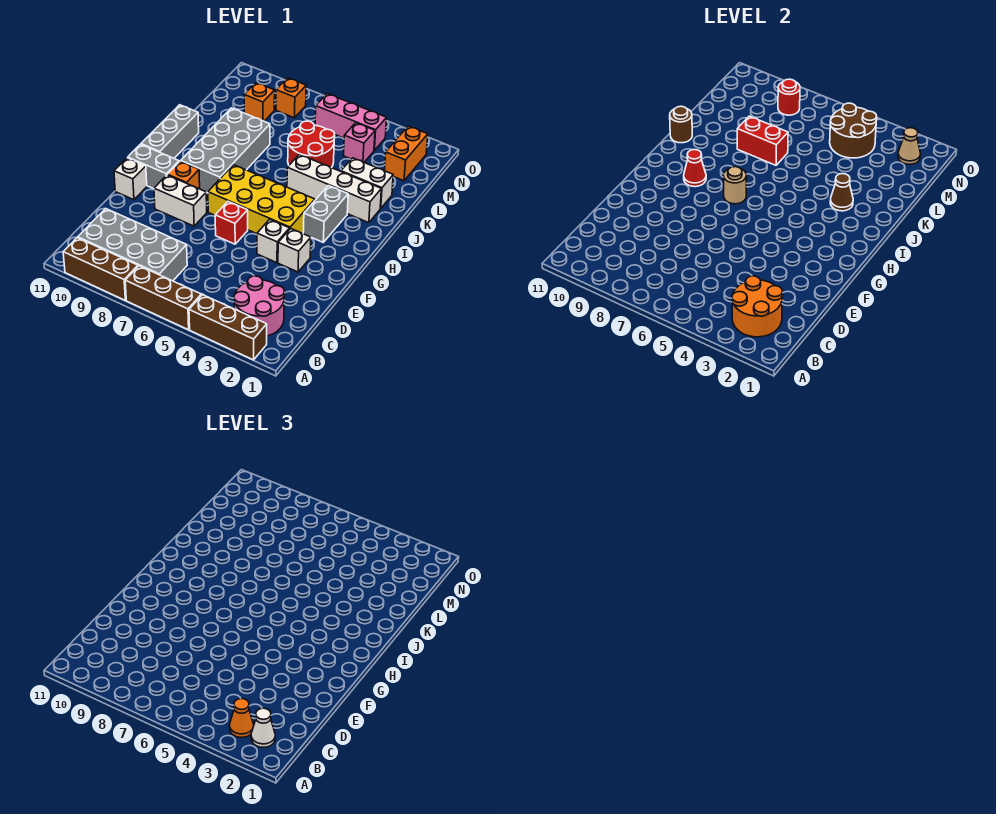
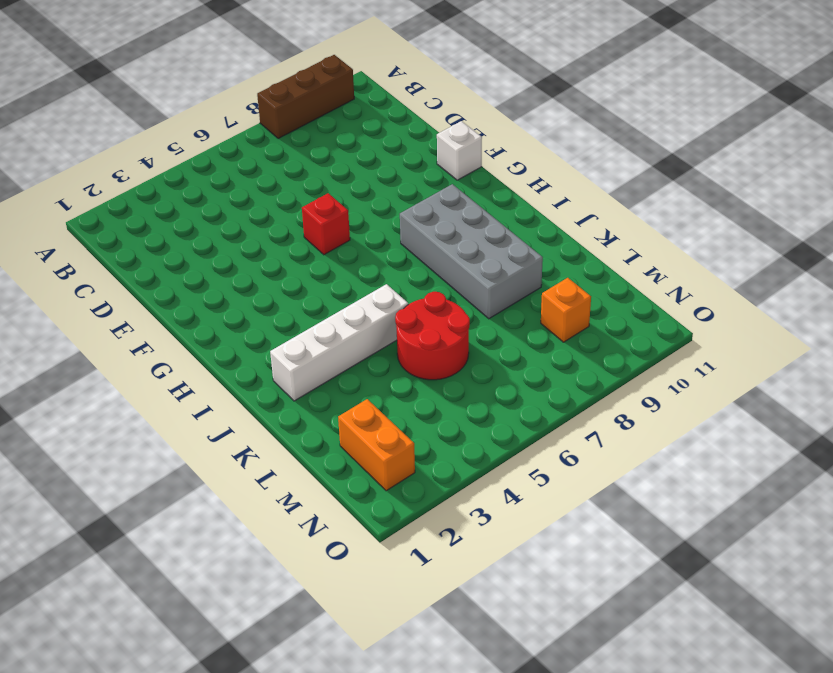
none -> brown 1x3 brick [189,295,267,360]
none -> brown 1x3 brick [125,266,201,330]
none -> pink 2x2 round brick [234,276,285,336]
none -> grey 2x4 brick [78,209,187,281]

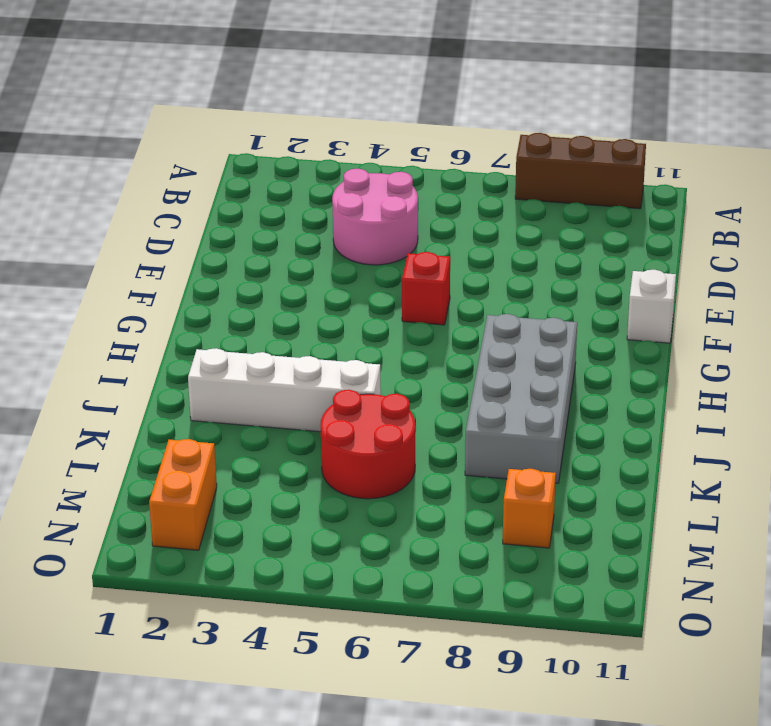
pink 2x2 round brick [332,169,418,265] -> pink 2x2 round brick moved to [234,276,285,336]
none -> brown 1x3 brick [189,295,267,360]
none -> brown 1x3 brick [125,266,201,330]
none -> grey 2x4 brick [78,209,187,281]
none -> white 1x1 brick [278,228,311,272]

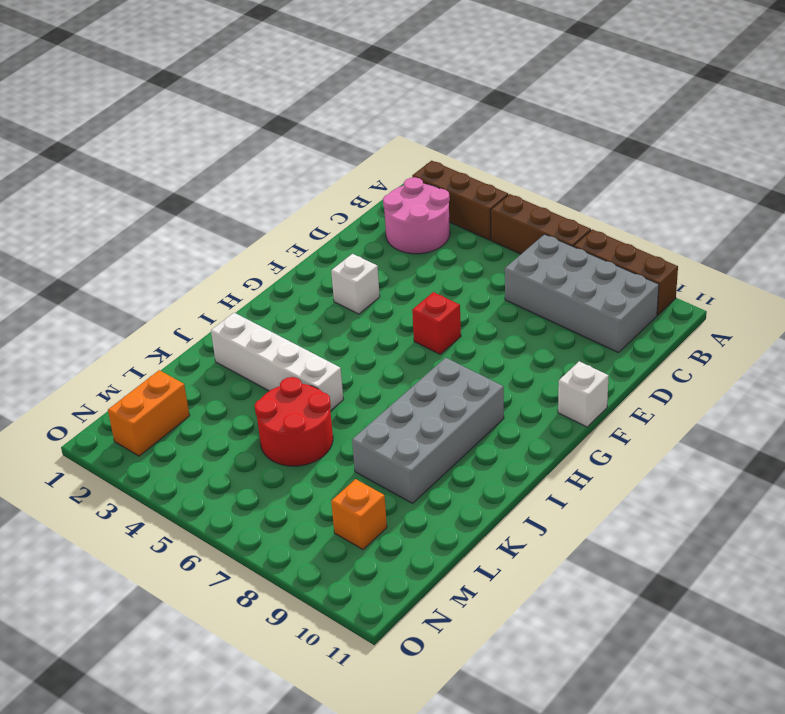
none -> white 1x1 brick [257,219,290,263]
none -> white 1x2 brick [154,175,207,226]
none -> yellow 2x4 brick [208,165,315,234]
none -> orange 1x1 brick [167,161,200,189]

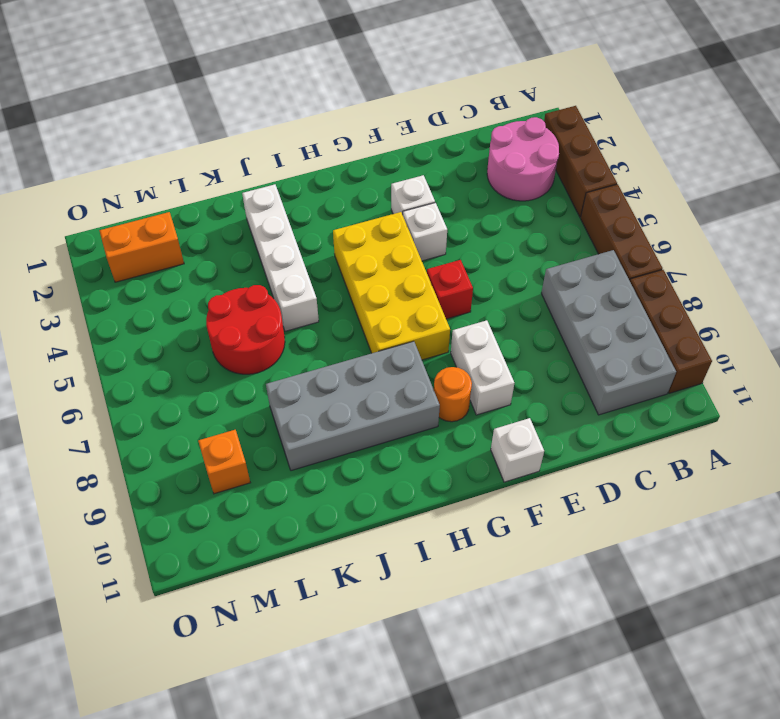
orange 1x1 round brick [434,367,472,422] -> orange 1x1 brick [167,161,200,189]
none -> grey 1x2 brick [128,144,179,189]
none -> grey 1x2 brick [303,186,348,242]
none -> grey 1x3 brick [141,105,199,158]
none -> white 1x2 brick [341,158,393,208]

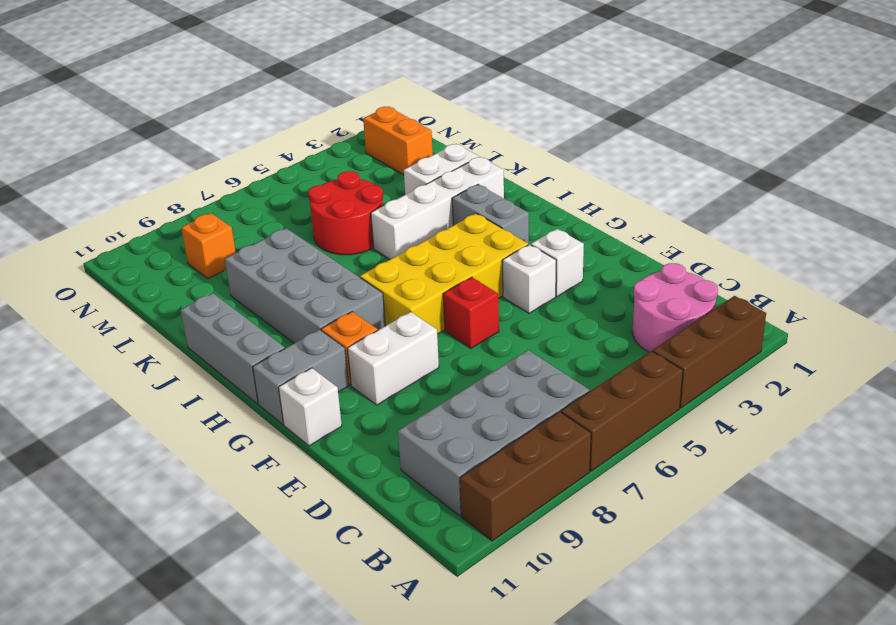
none -> pink 1x1 brick [344,123,375,162]
none -> pink 1x3 brick [315,94,387,150]
none -> orange 1x1 brick [276,78,306,118]
none -> orange 2x2 round brick [732,276,783,337]

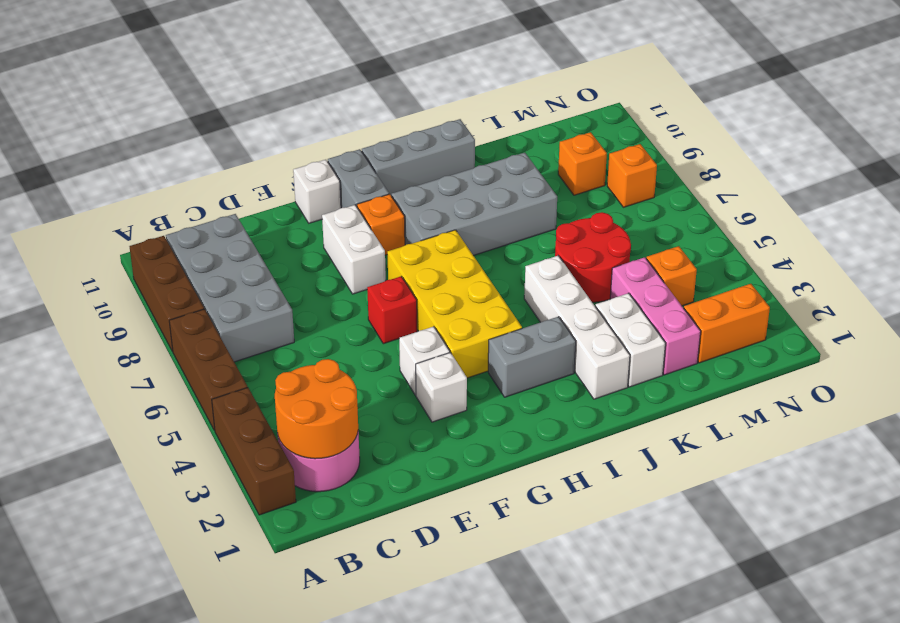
pink 1x3 brick [610,257,701,375] -> pink 1x3 brick moved to [315,94,387,150]
orange 1x1 brick [646,246,697,306] -> pink 1x1 brick [344,123,375,162]
none -> tan 1x1 round brick [723,167,746,204]
none -> red 1x1 cone [684,150,706,187]
none -> brown 1x1 cone [830,174,853,211]
none -> brown 1x1 round brick [670,106,692,143]

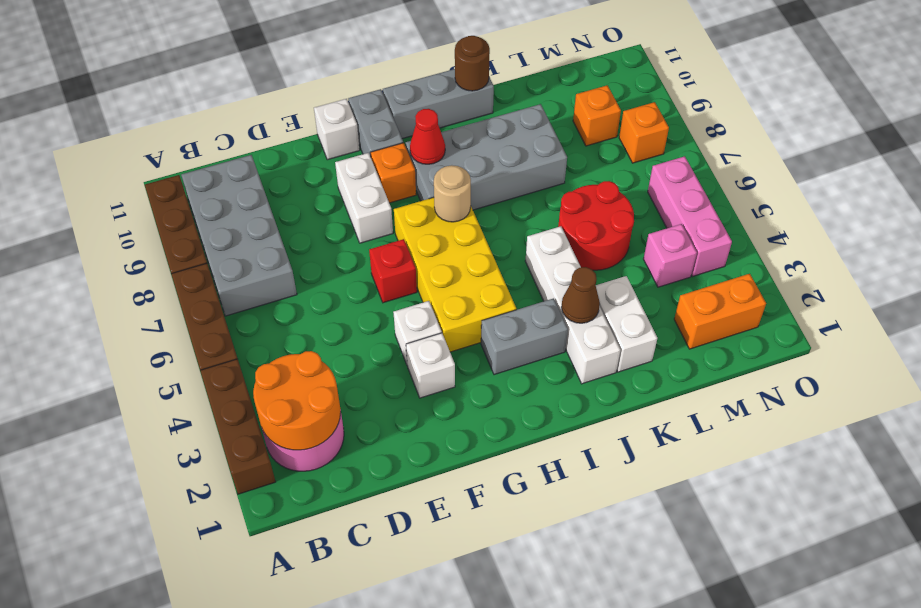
none -> red 1x2 brick [737,116,788,165]
none -> brown 2x2 round brick [830,103,877,158]
none -> tan 1x1 cone [898,128,920,164]
none -> red 1x1 round brick [778,79,800,115]

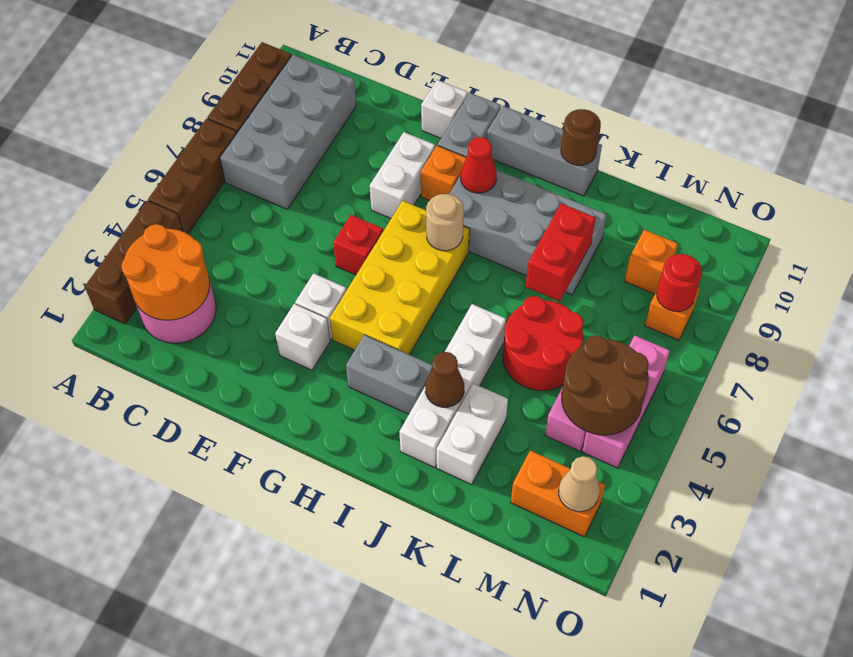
none -> white 1x1 cone [251,708,275,747]
none -> orange 1x1 cone [230,699,254,738]

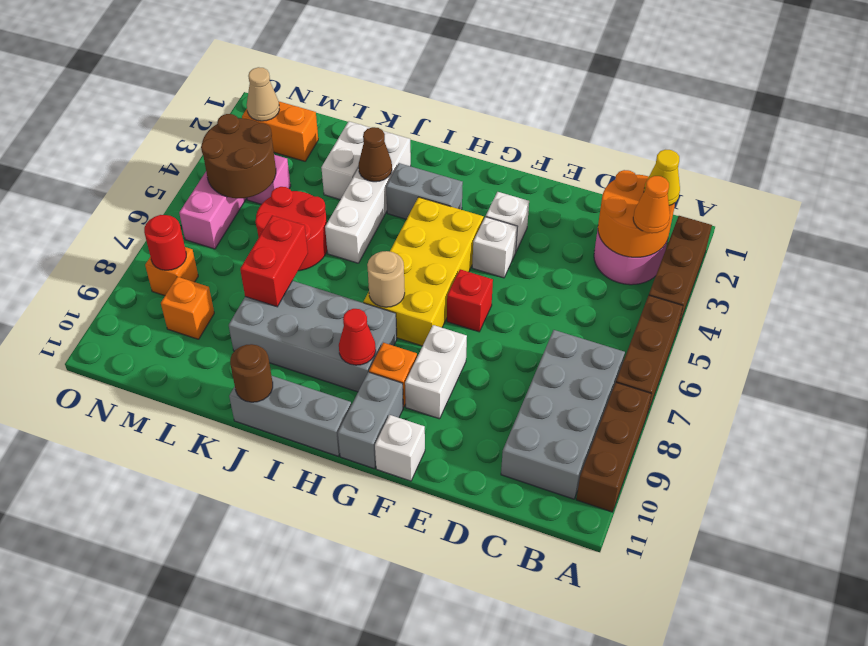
yellow 1x1 cone [644,150,680,205] -> white 1x1 cone [251,708,275,747]

